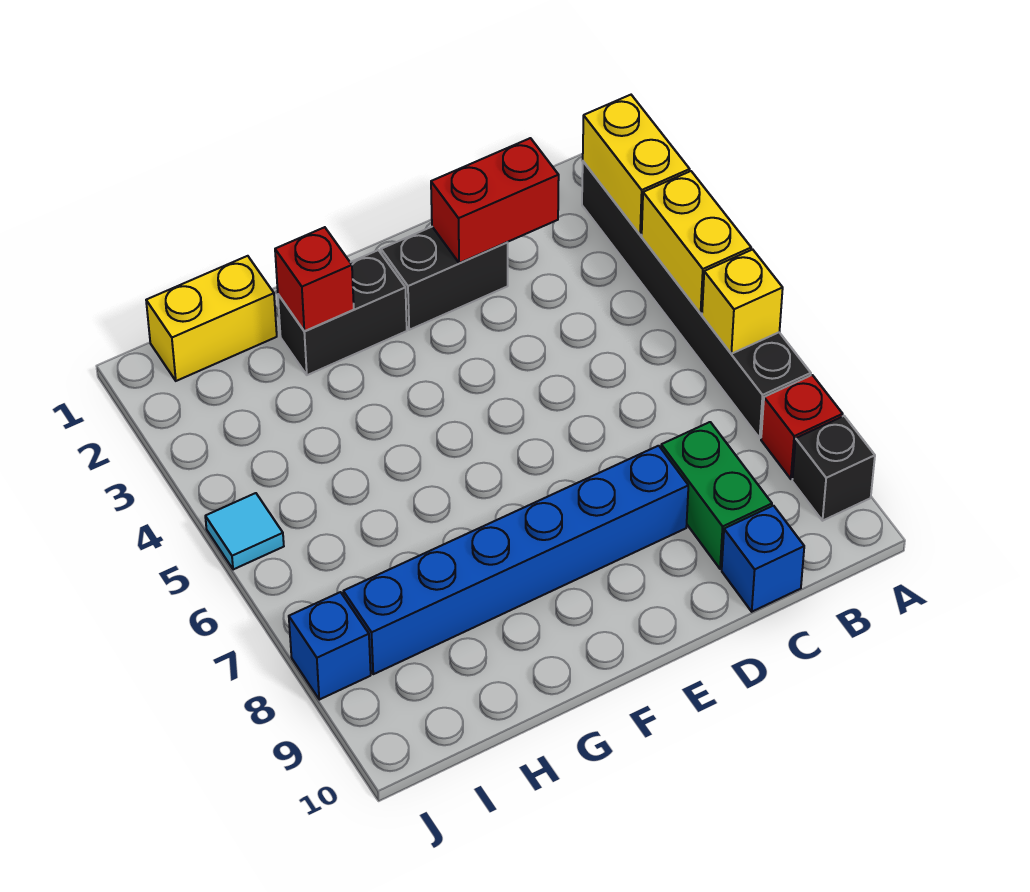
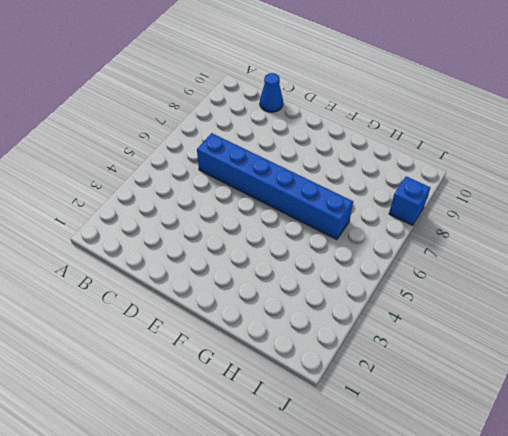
blue 1x6 brick [197,133,353,240] -> blue 1x6 brick moved to [343,446,688,674]
blue 1x1 cone [260,73,283,112] -> blue 1x1 brick [722,506,804,612]
none -> black 1x6 brick [582,162,811,438]
none -> red 1x1 brick [761,375,843,479]
none -> black 1x1 brick [792,416,875,521]

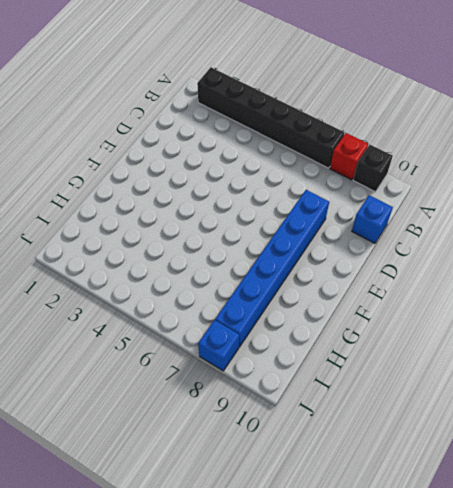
none -> green 1x2 brick [661,422,772,569]
none -> black 1x2 brick [381,227,508,330]
none -> black 1x2 brick [278,250,407,375]

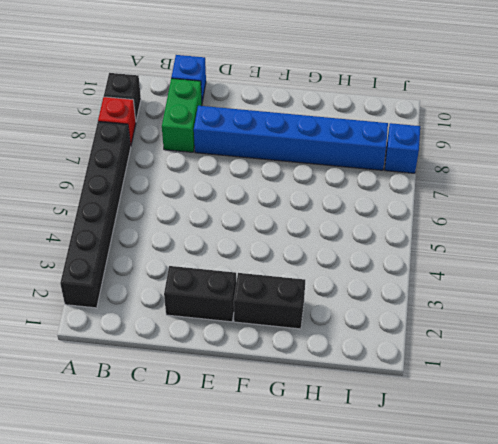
none -> yellow 1x2 brick [146,256,277,381]
none -> cyan 1x1 tile [205,493,284,570]
none -> yellow 1x2 brick [583,95,690,235]

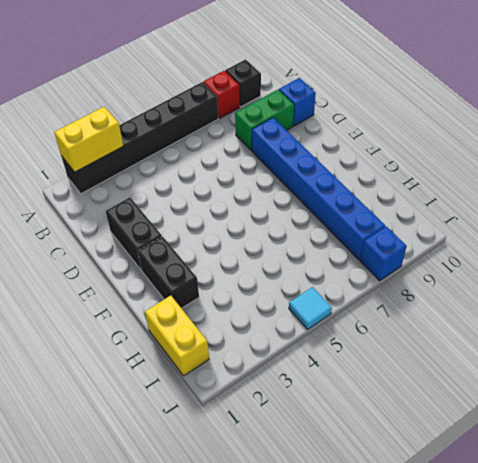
none -> yellow 1x2 brick [642,171,751,313]
none -> yellow 1x1 brick [702,249,783,354]
none -> red 1x2 brick [431,138,559,263]

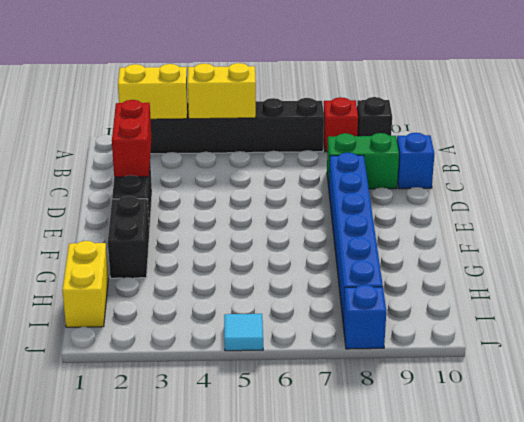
none -> yellow 1x1 brick [702,249,783,354]
none -> red 1x1 brick [275,227,354,331]

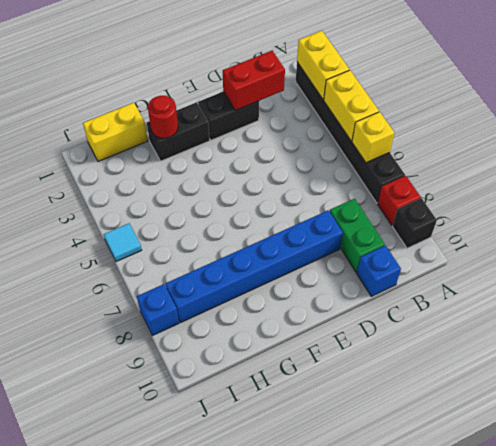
red 1x1 round brick [148,96,178,138] -> red 1x1 brick [275,227,354,331]

